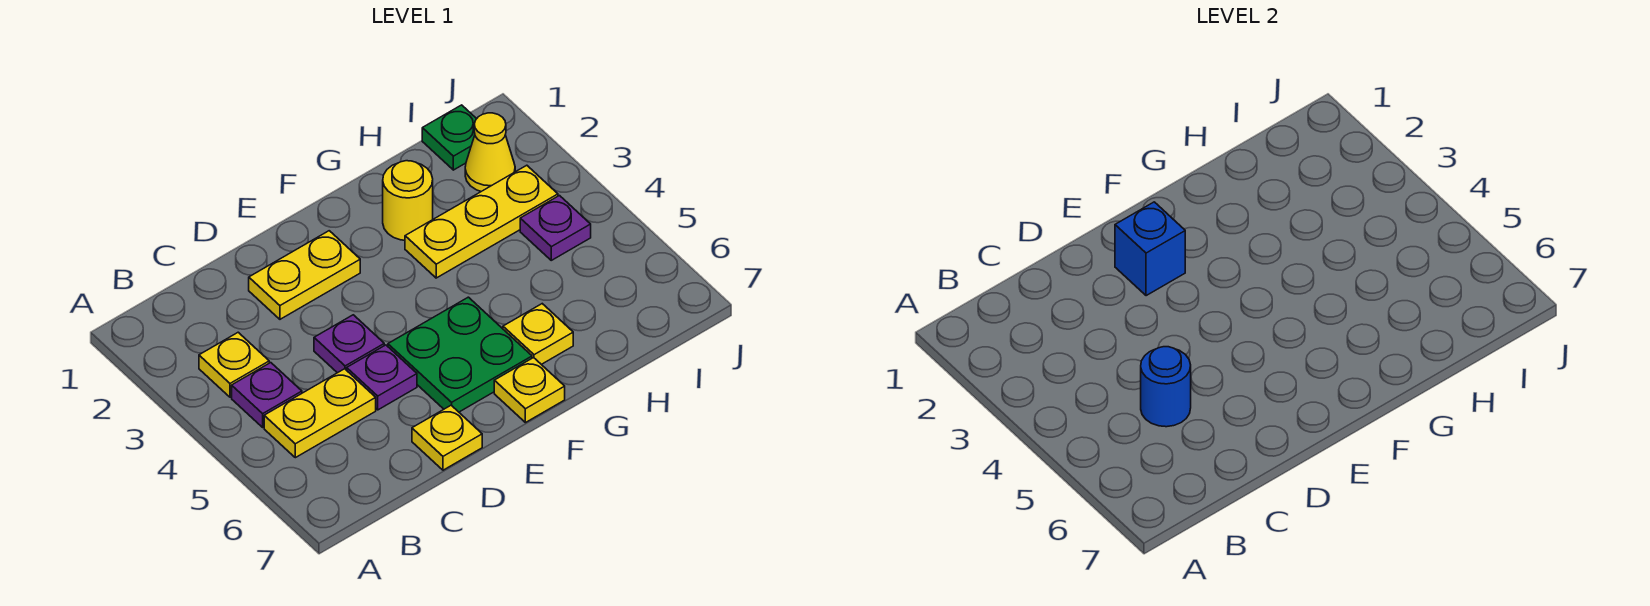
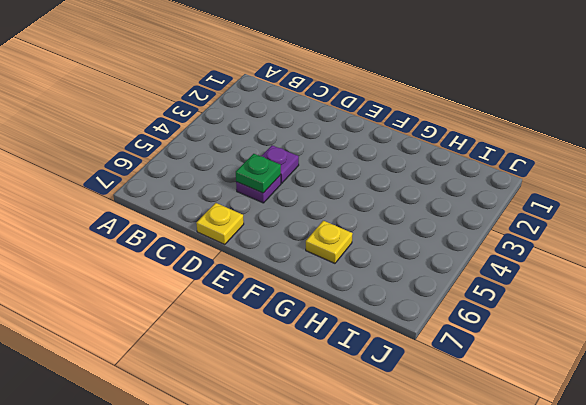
green 1x1 plate [236,154,281,193] -> green 1x1 plate moved to [422,105,476,170]
none -> yellow 1x1 plate [199,332,269,397]
none -> purple 1x1 plate [232,363,302,427]
none -> yellow 1x2 plate [264,369,376,458]

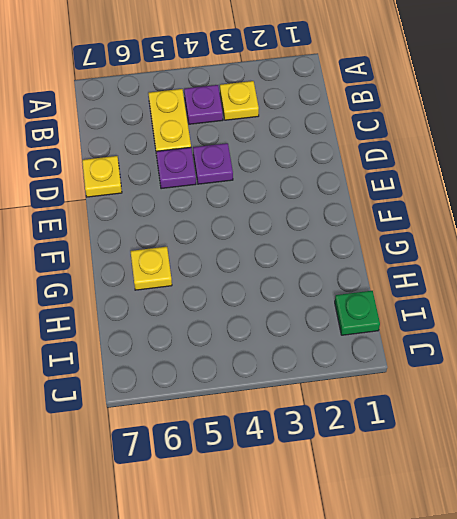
none -> yellow 1x2 plate [249,231,360,319]
none -> green 2x2 plate [388,297,532,412]
none -> yellow 1x1 plate [494,358,565,423]

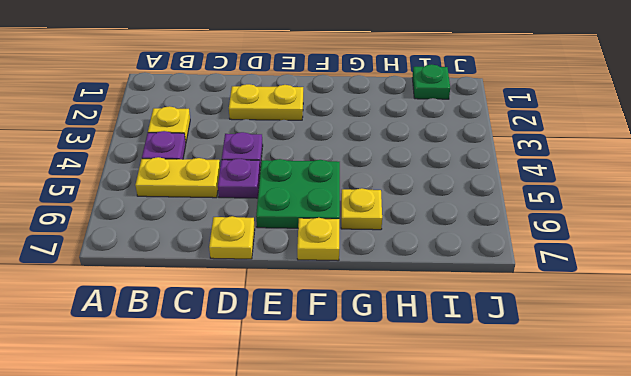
none -> yellow 1x1 round brick [383,161,433,240]
none -> yellow 1x3 plate [405,165,558,278]
none -> yellow 1x1 cone [465,113,515,191]

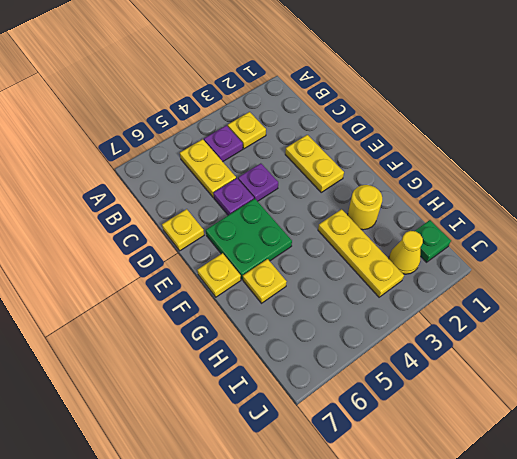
none -> purple 1x1 plate [520,196,591,260]
none -> blue 1x1 round brick [1141,347,1191,427]
none -> blue 1x1 brick [1115,202,1185,296]

